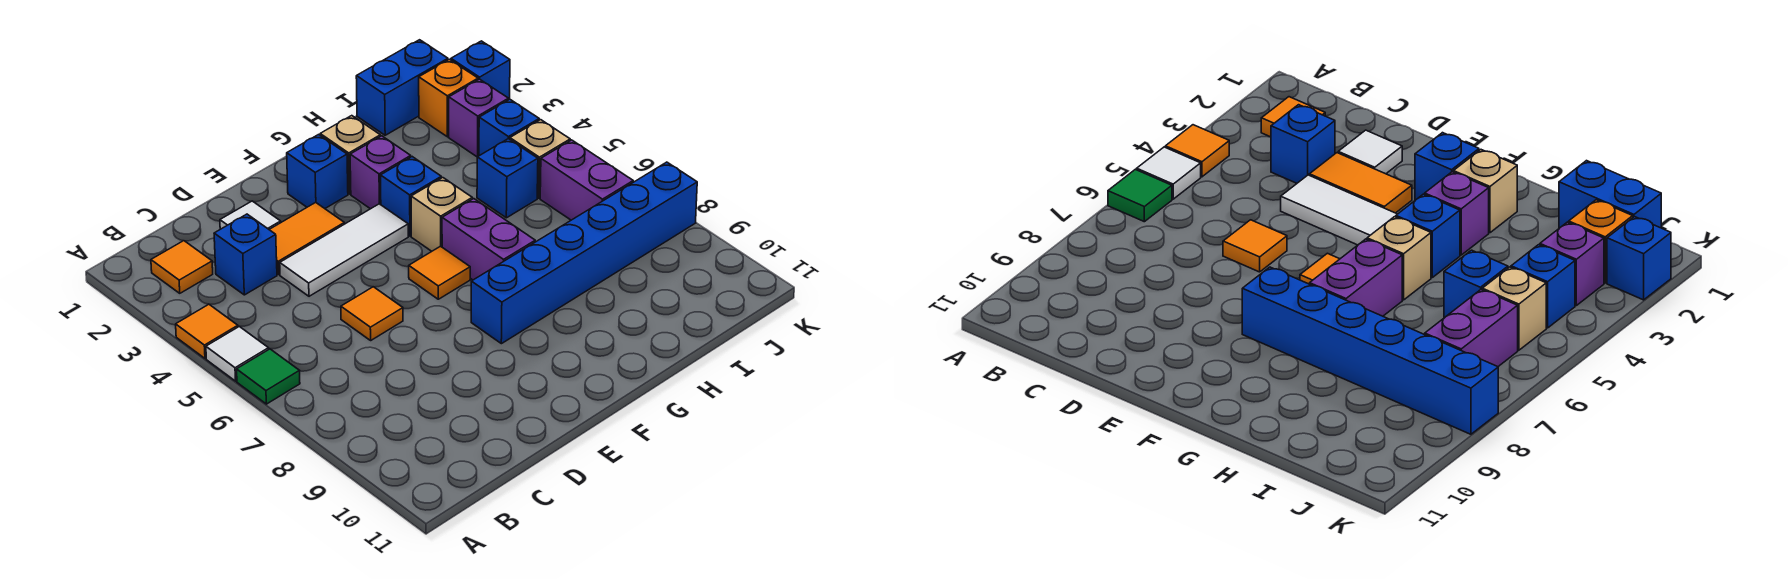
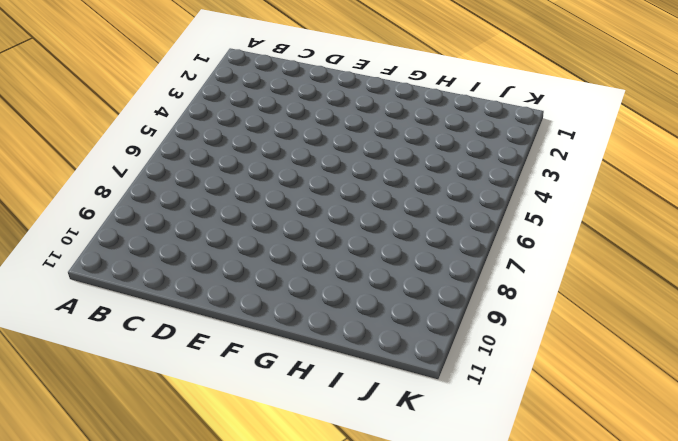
none -> orange 1x1 tile [176,304,238,358]
none -> white 1x1 tile [206,326,269,381]
none -> green 1x1 tile [237,349,300,404]

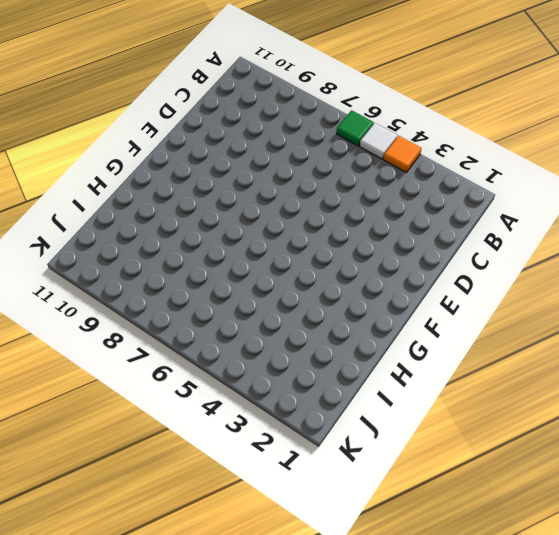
none -> orange 1x1 tile [151,241,213,293]
none -> blue 1x1 brick [214,214,277,295]
none -> white 1x1 tile [220,201,281,229]

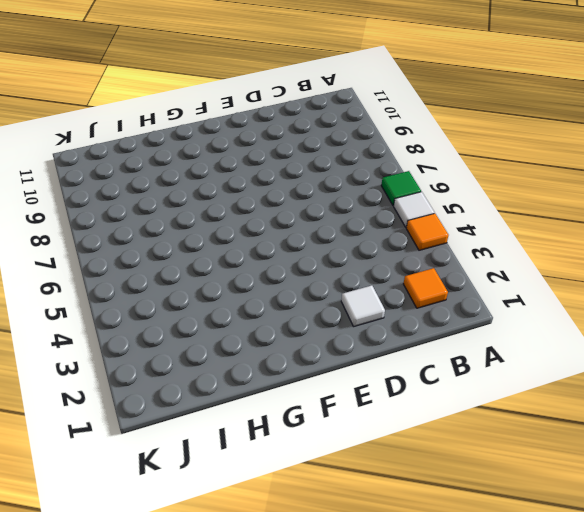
none -> blue 1x1 brick [214,214,277,295]
none -> orange 1x2 tile [269,202,344,274]
none -> white 1x3 tile [280,204,408,296]

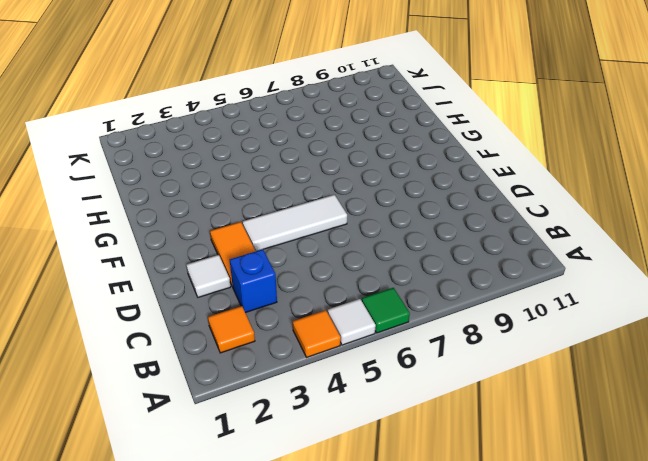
white 1x3 tile [243,195,347,251] -> white 1x3 tile turned to [280,204,408,296]
none -> orange 1x1 tile [341,287,403,340]
none -> blue 1x1 brick [287,135,348,208]
none -> orange 1x1 tile [409,246,470,299]

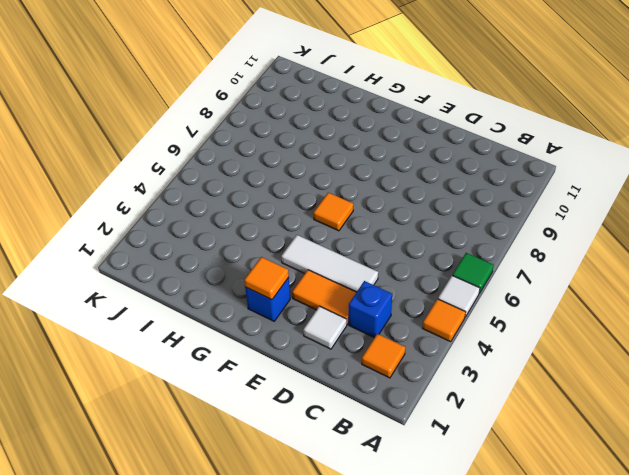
orange 1x1 tile [244,257,289,300] -> orange 1x1 tile moved to [341,287,403,340]
none -> blue 1x6 brick [471,162,697,344]
none -> tan 1x1 brick [320,116,380,194]
none -> purple 1x1 brick [350,136,411,209]

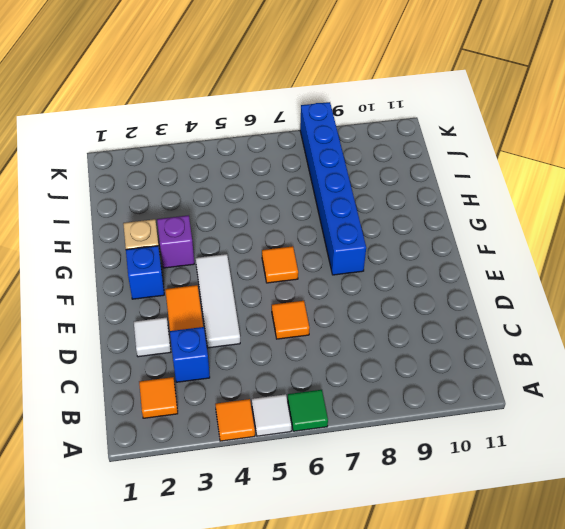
none -> blue 1x1 brick [381,157,441,236]
none -> tan 1x1 brick [411,178,472,251]
none -> purple 1x2 brick [442,199,535,280]

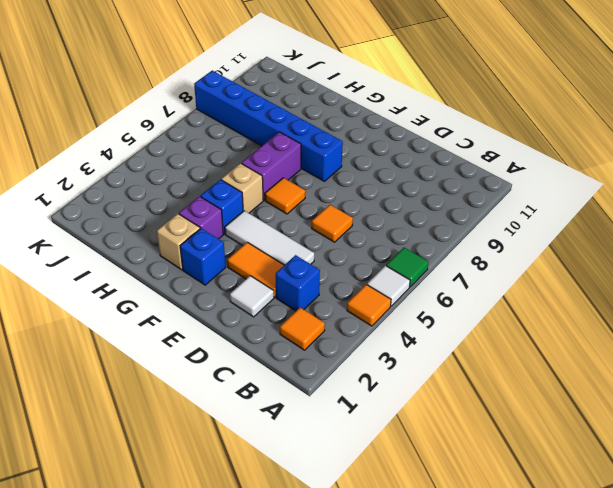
none -> blue 1x2 brick [356,40,448,135]
none -> blue 1x1 brick [477,139,538,218]
none -> orange 1x1 brick [419,59,478,137]

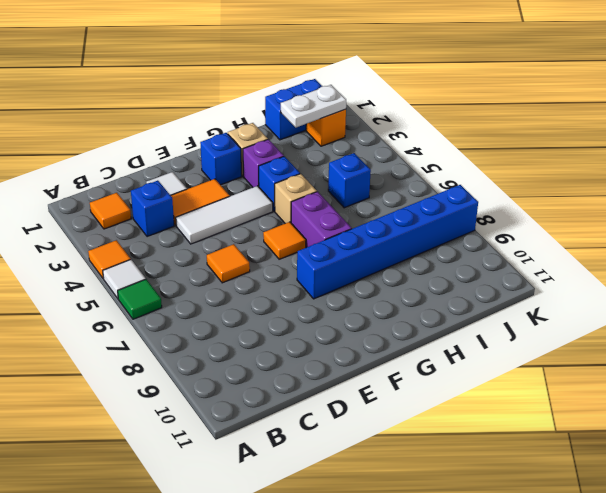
white 1x2 plate [281,85,346,127] -> none
none -> purple 1x1 brick [449,79,508,157]
none -> blue 1x1 brick [479,99,539,156]
none -> tan 1x1 brick [510,120,570,198]

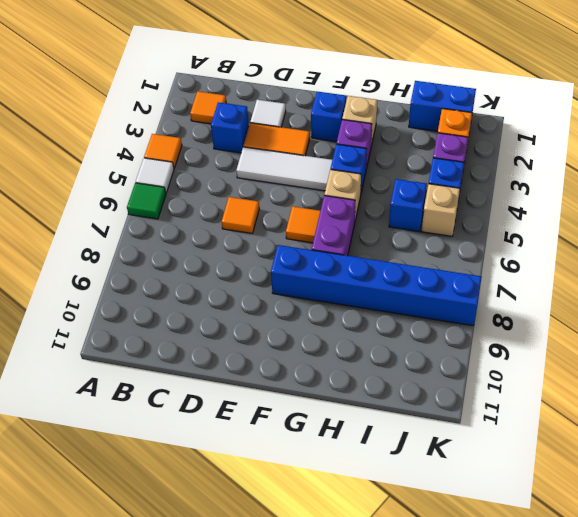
none -> purple 1x2 brick [540,140,633,220]
none -> blue 1x1 brick [451,41,510,100]

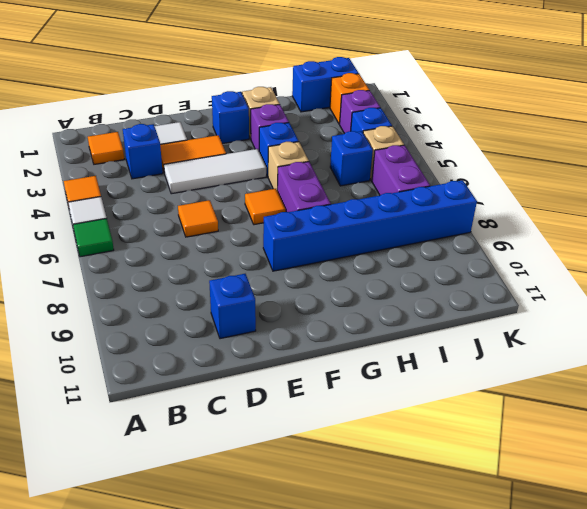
blue 1x1 brick [209,274,256,339] -> blue 1x1 brick moved to [451,41,510,100]

